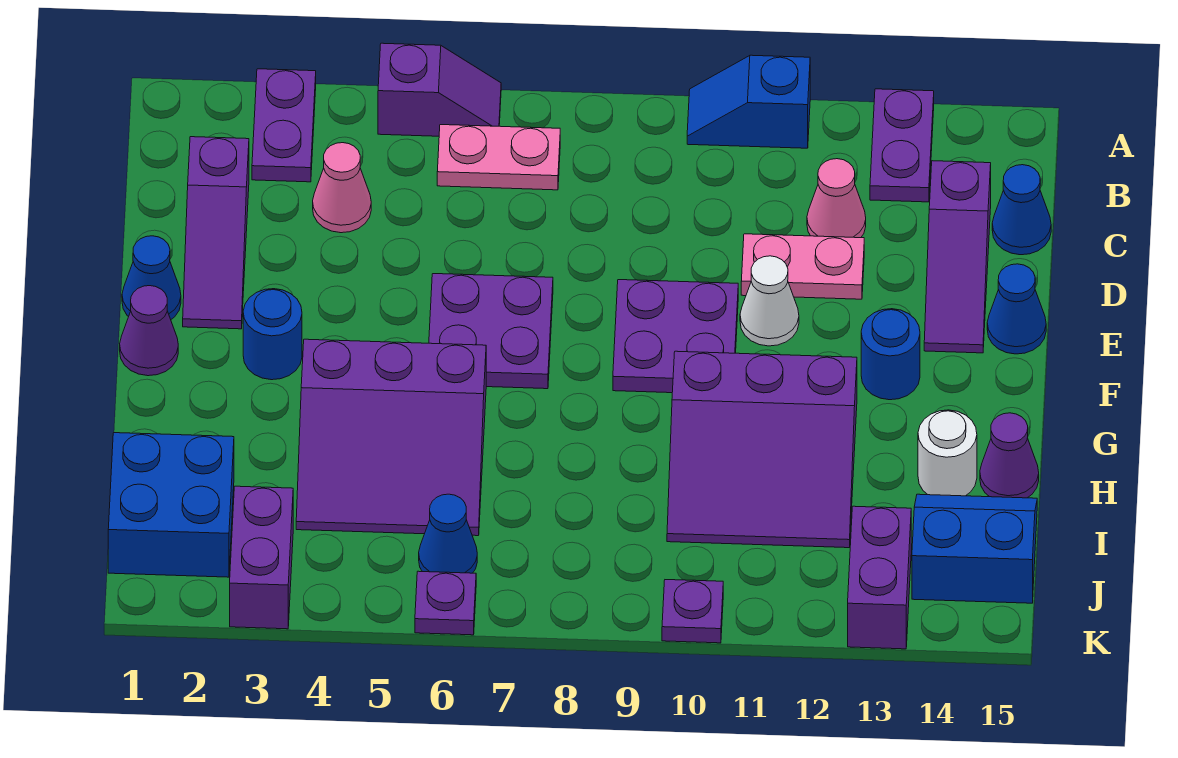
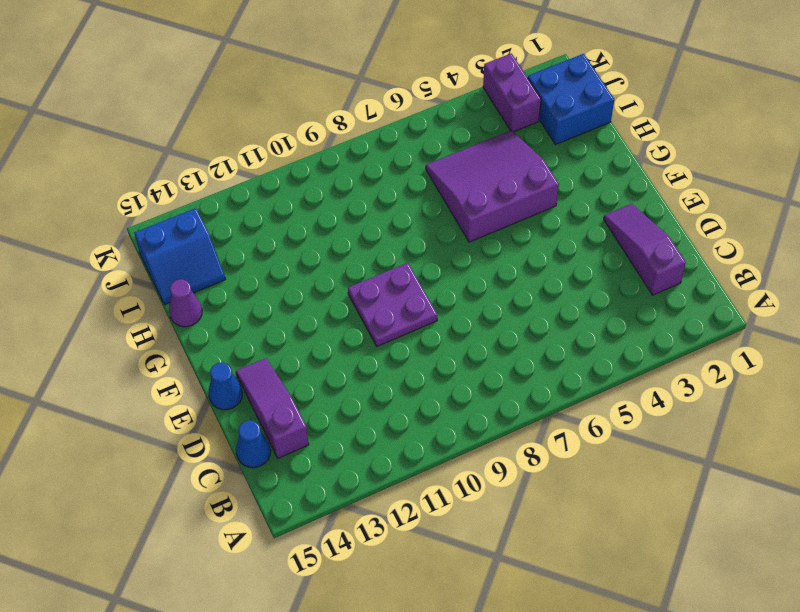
none -> purple 1x2 plate [252,69,316,182]
none -> purple 1x2 slope [378,43,501,136]
none -> blue 1x2 slope [687,55,810,148]
none -> purple 1x2 plate [870,89,934,202]

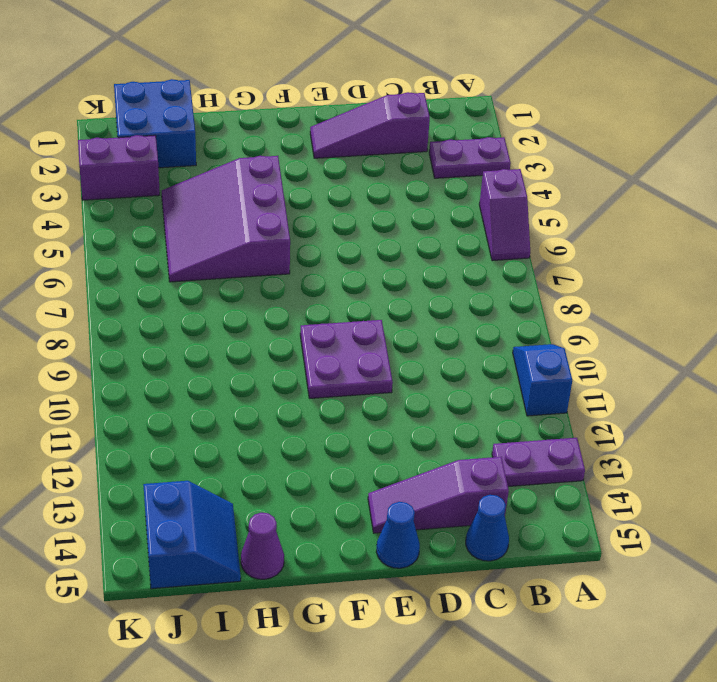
none -> pink 1x2 plate [437,125,560,190]
none -> pink 1x1 cone [313,143,371,233]
none -> pink 1x1 cone [807,159,866,238]
none -> pink 1x2 plate [741,234,864,299]

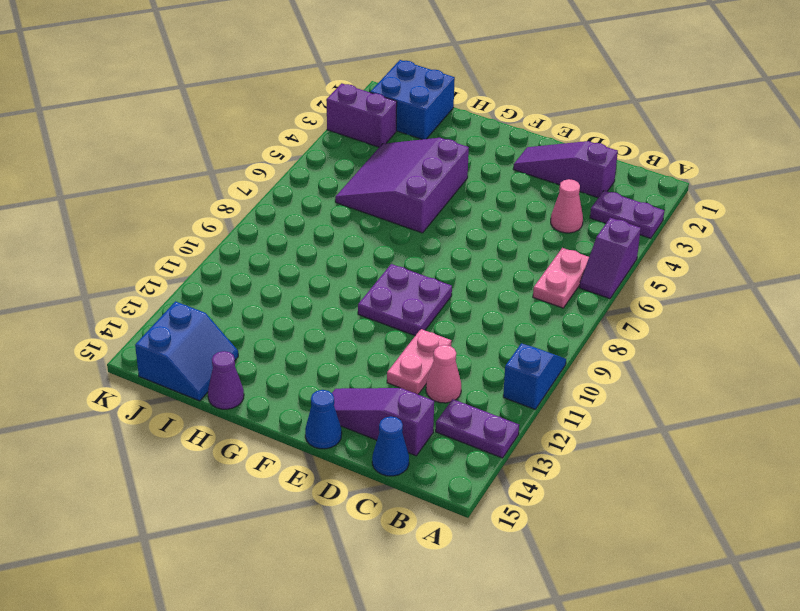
none -> blue 1x1 cone [122,236,181,319]
none -> purple 2x2 plate [429,274,553,389]
none -> white 1x1 cone [740,256,799,346]
none -> purple 1x1 cone [120,286,178,376]

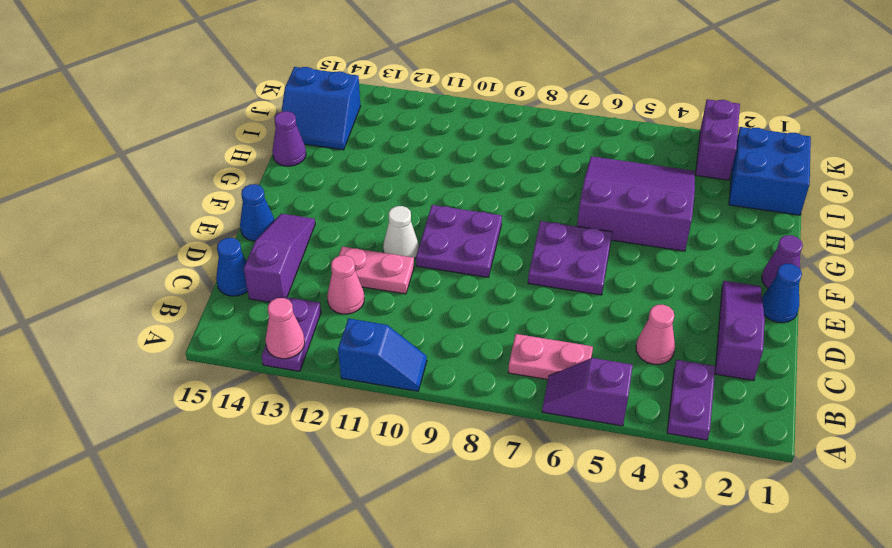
pink 1x1 cone [265,298,305,359] -> none
none -> blue 1x1 round brick [243,289,302,380]
none -> blue 1x1 round brick [861,309,920,400]
none -> purple 3x3 slope [667,351,857,548]
none -> white 1x1 round brick [918,410,977,496]

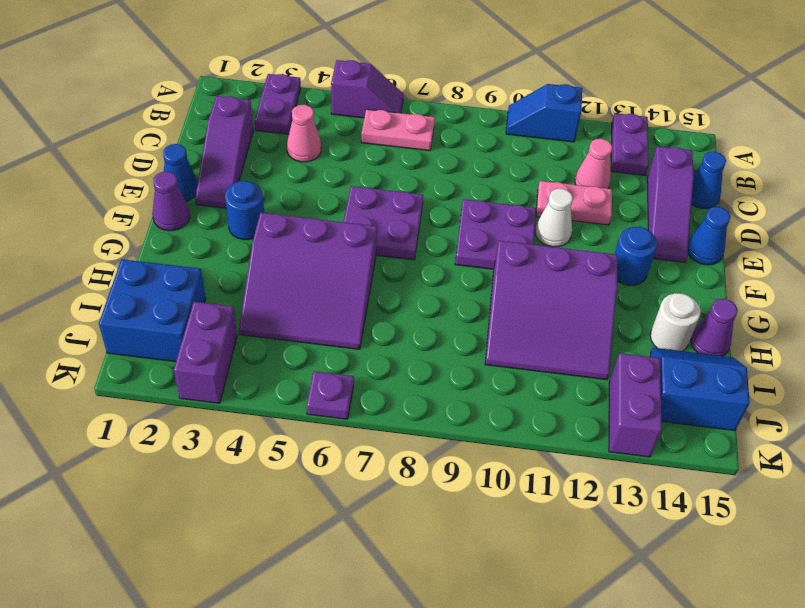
none -> blue 1x1 cone [419,494,477,573]
none -> purple 1x1 plate [662,580,723,643]

